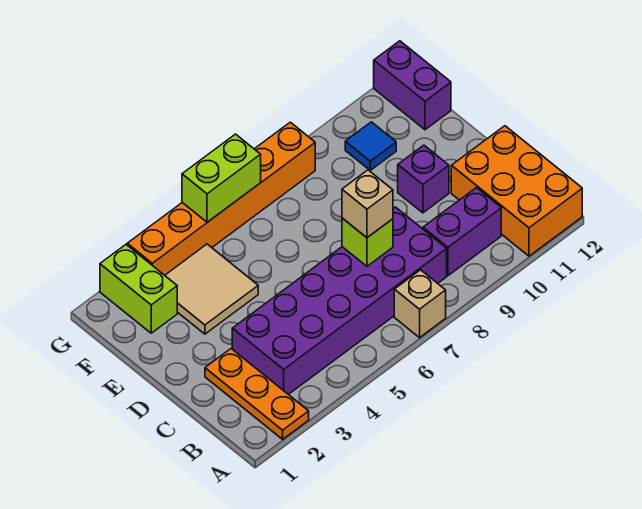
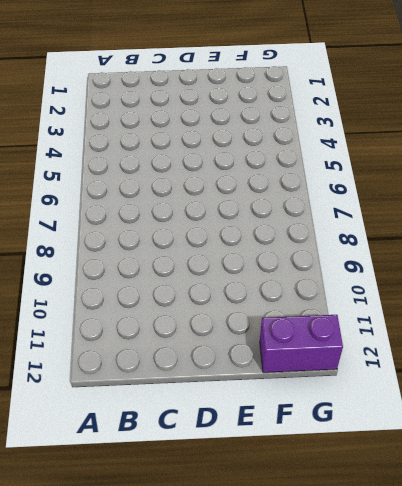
none -> orange 1x3 plate [205,349,309,439]
none -> tan 1x1 brick [394,270,446,338]
none -> orange 2x3 brick [451,126,582,256]

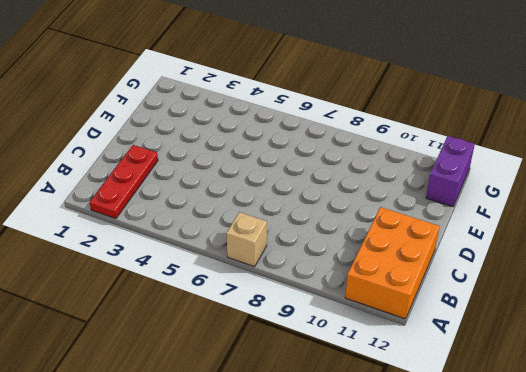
red 1x3 plate [90,145,158,219] -> orange 1x3 plate [205,349,309,439]
none -> purple 2x6 brick [232,207,447,394]
none -> purple 1x2 brick [423,188,501,276]
none -> purple 1x1 brick [398,145,449,213]

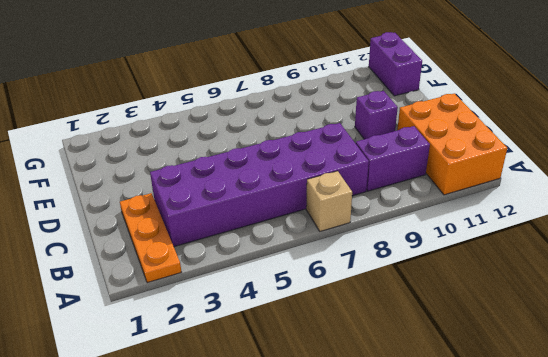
none -> tan 2x2 tile [165,244,258,334]
none -> lime 1x2 brick [100,245,177,333]
none -> blue 1x1 tile [345,122,396,170]

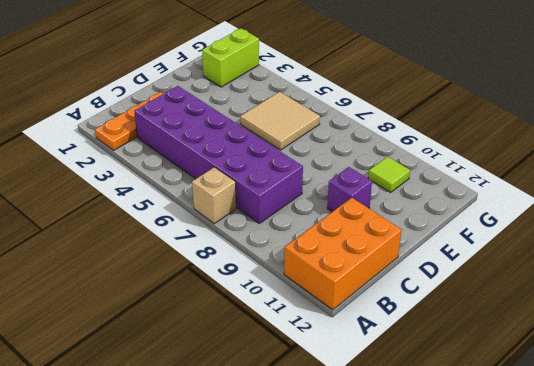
tan 2x2 tile [240,92,320,150] -> tan 2x2 tile moved to [165,244,258,334]
lime 1x1 tile [368,157,410,192] -> blue 1x1 tile [345,122,396,170]
none -> purple 1x2 brick [423,188,501,276]
none -> purple 1x2 brick [374,41,451,130]
none -> orange 1x6 brick [127,122,315,275]

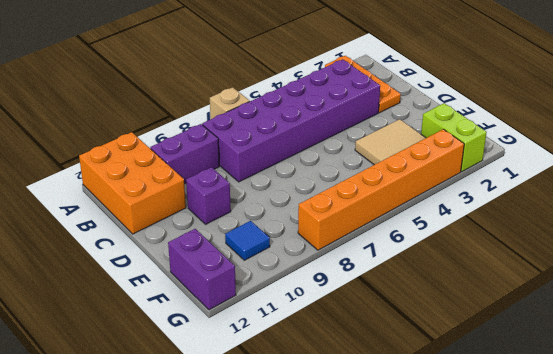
none -> lime 1x1 brick [342,218,393,266]
none -> lime 1x2 brick [182,134,261,222]
none -> tan 1x1 brick [342,170,393,238]

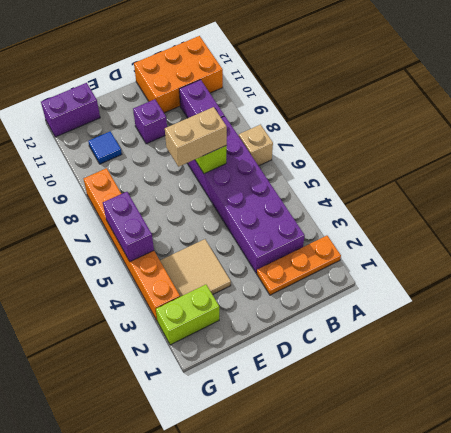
tan 1x2 brick [165,107,227,167] -> tan 1x1 brick [342,170,393,238]
purple 1x2 brick [103,192,154,261] -> lime 1x2 brick [182,134,261,222]

